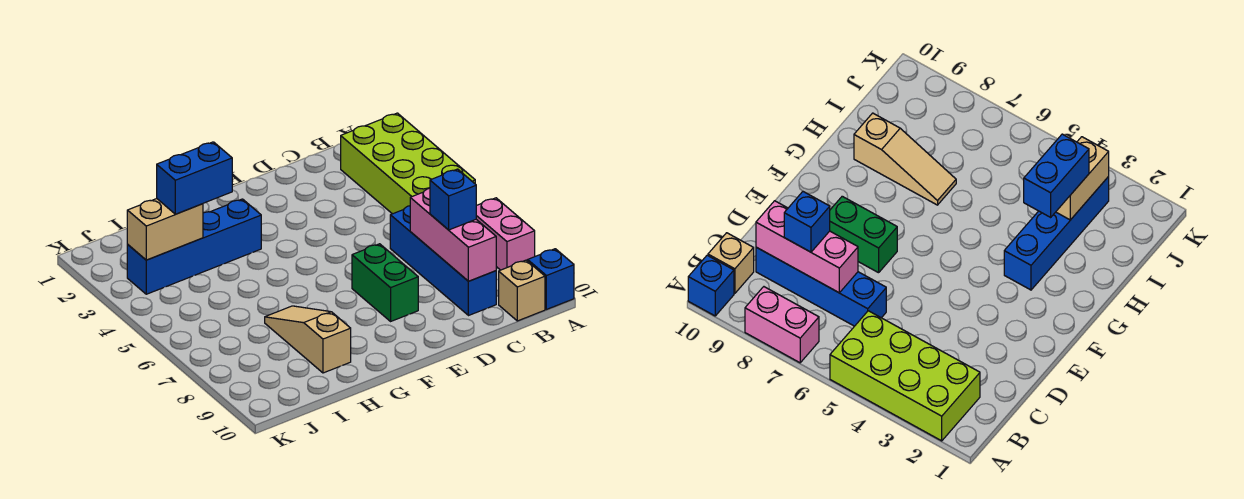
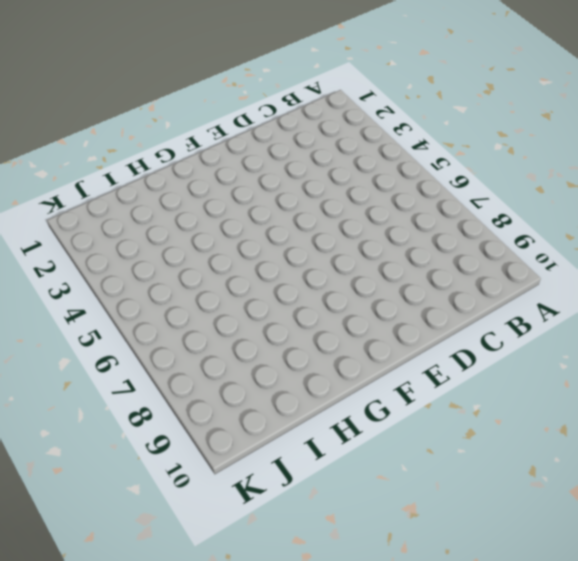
none -> lime 2x4 brick [341,113,475,214]
none -> pink 1x2 brick [476,198,535,270]
none -> blue 1x1 brick [528,249,574,309]

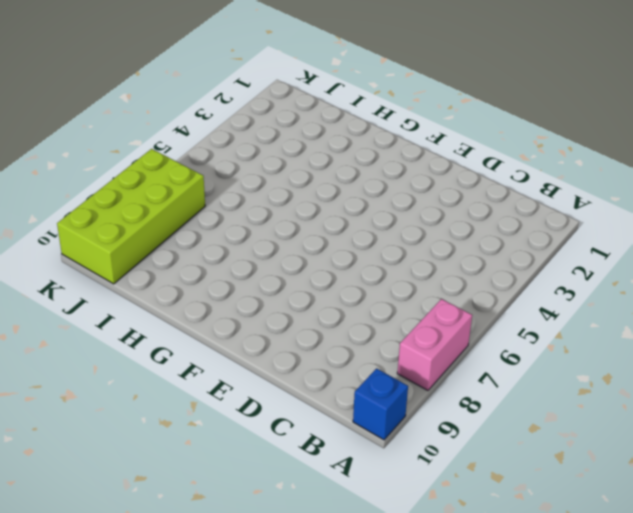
lime 2x4 brick [57,149,205,284] -> lime 2x4 brick moved to [341,113,475,214]
none -> tan 1x1 brick [499,260,545,321]
none -> blue 1x4 brick [390,206,496,316]
none -> green 1x2 brick [352,244,418,321]

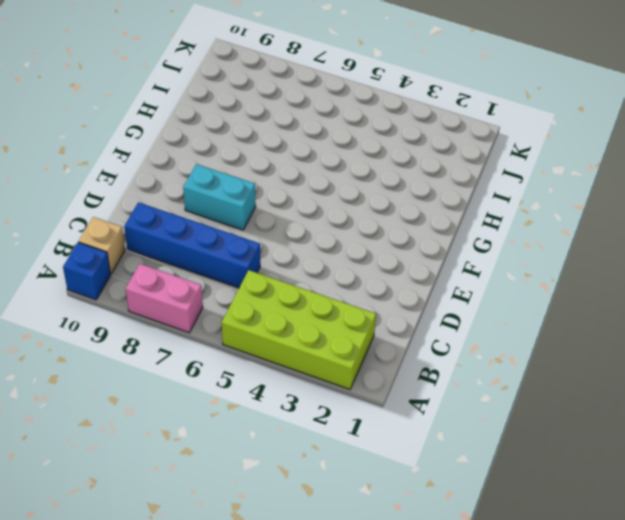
cyan 1x2 brick [183,164,256,230] -> green 1x2 brick [352,244,418,321]
none -> blue 1x4 brick [127,199,261,294]
none -> tan 1x3 slope [265,306,351,373]
none -> pink 1x3 brick [410,188,496,281]

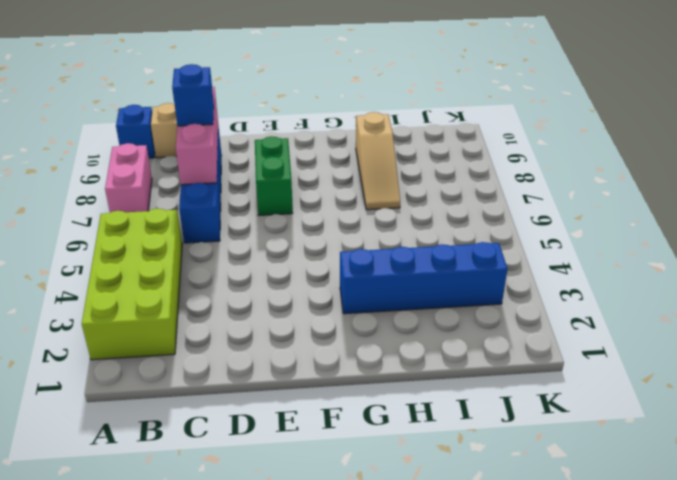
none -> tan 1x2 brick [127,199,203,260]
none -> blue 1x2 brick [157,142,232,214]

